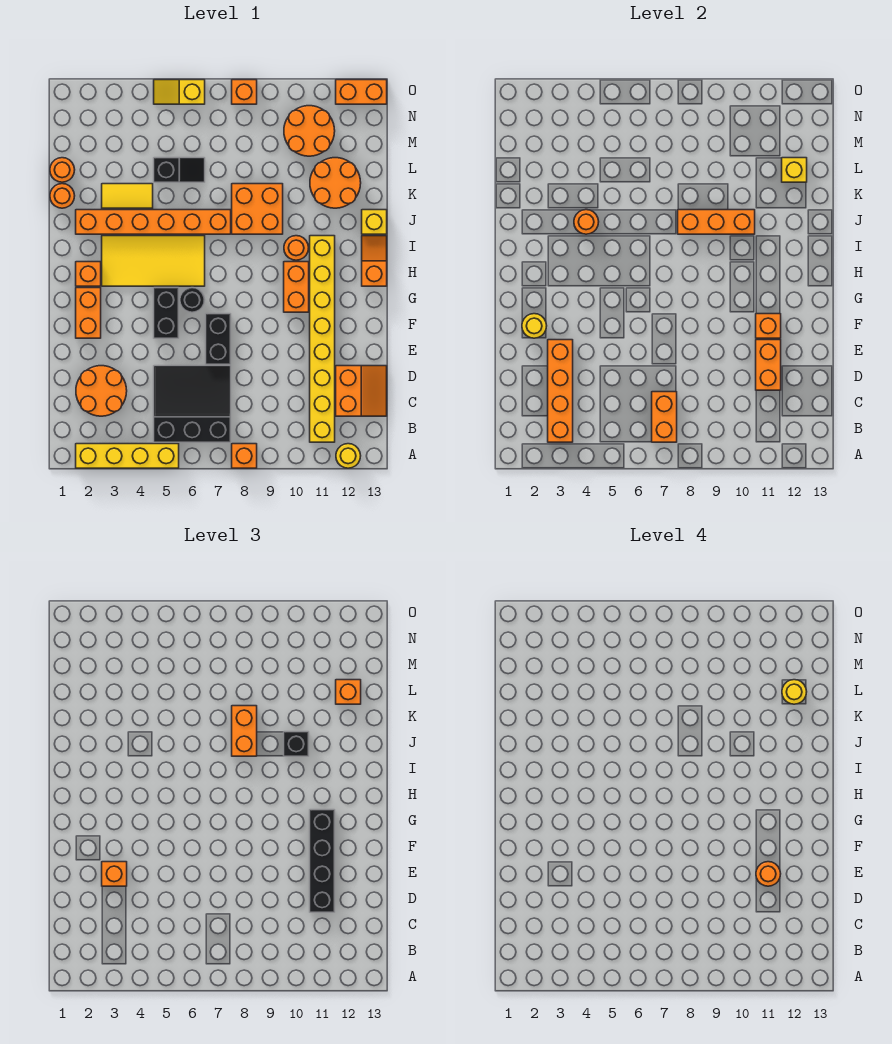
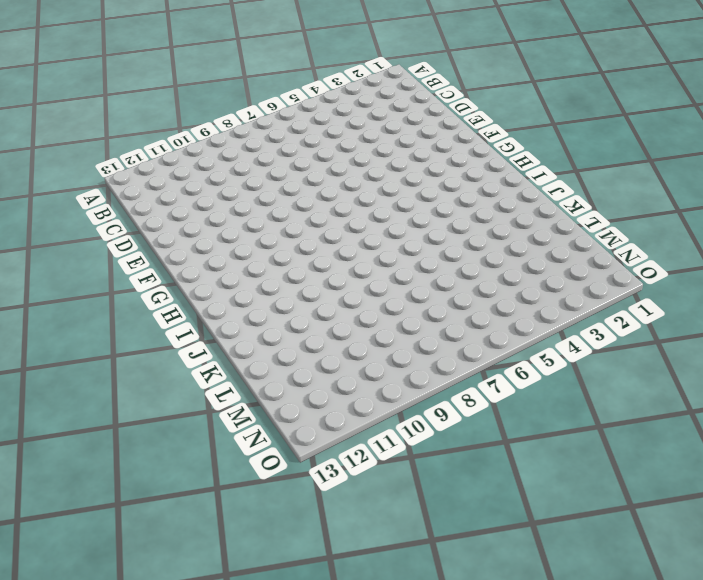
none -> yellow 1x4 brick [76,444,179,468]
none -> orange 1x1 brick [232,444,257,468]
none -> yellow 1x1 round brick [336,444,361,468]
none -> black 3x3 slope [154,366,231,442]

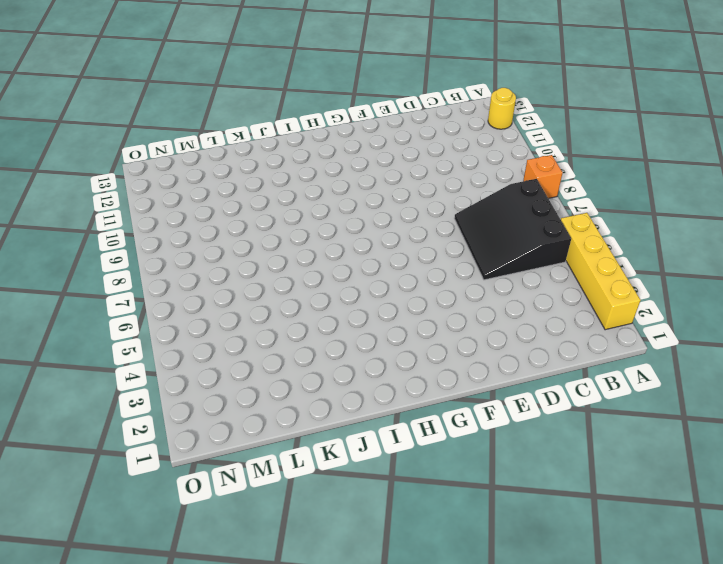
none -> yellow 1x8 brick [310,236,335,442]
none -> orange 2x2 round brick [76,366,127,416]
none -> orange 2x2 slope [336,366,387,416]
none -> black 1x2 brick [206,314,231,364]

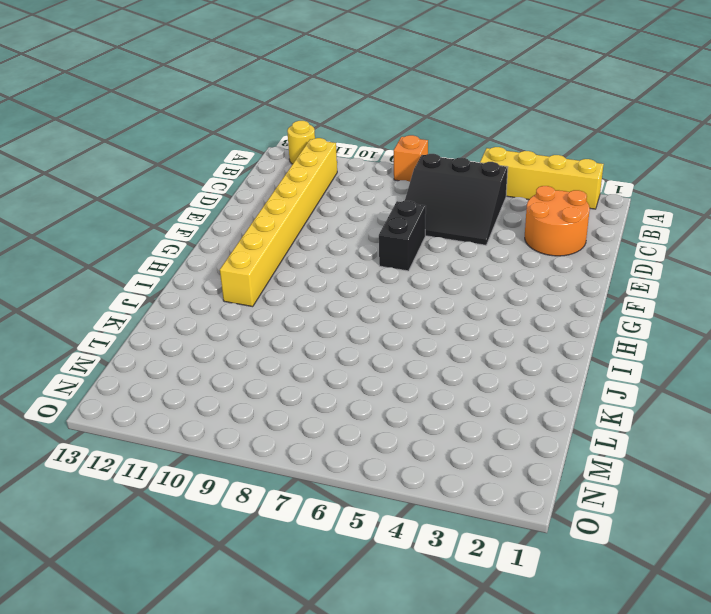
none -> orange 2x2 slope [336,366,387,416]
none -> orange 1x2 brick [76,288,101,338]
none -> black 1x2 brick [154,288,179,338]
none -> black 1x1 round brick [180,288,205,312]

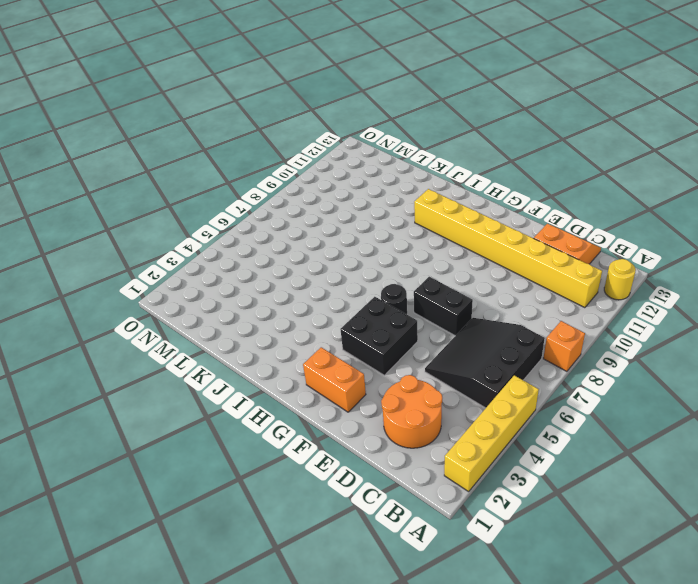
black 2x2 brick [340,297,418,375] -> black 1x2 brick [154,288,179,338]
none -> orange 1x2 brick [284,262,309,312]
none -> orange 1x1 brick [76,262,101,286]
none -> yellow 2x4 tile [102,236,205,286]
none -> orange 1x2 slope [362,236,387,286]

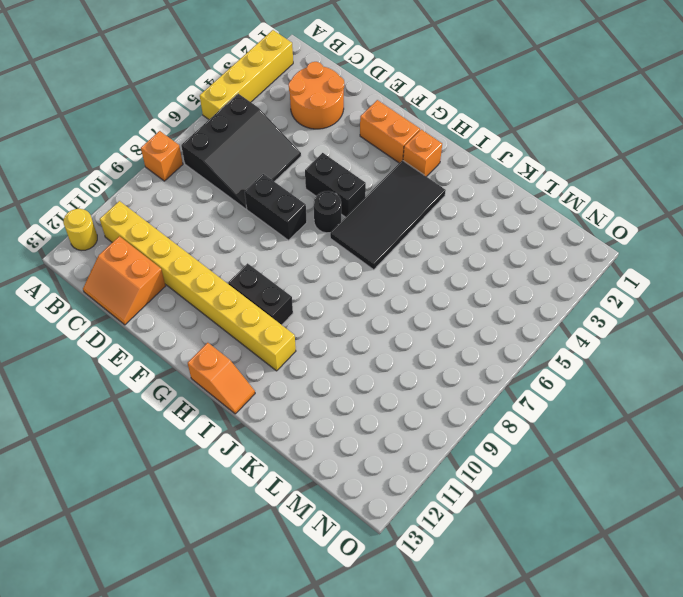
black 1x2 brick [228,263,293,325] -> orange 1x2 brick [284,262,309,312]
black 2x4 tile [330,160,446,270] -> yellow 2x4 tile [102,236,205,286]
none -> orange 1x1 round brick [284,236,309,260]
none -> orange 1x6 brick [76,210,231,234]
none -> orange 2x2 brick [232,184,283,234]
none -> yellow 1x1 brick [362,210,387,234]

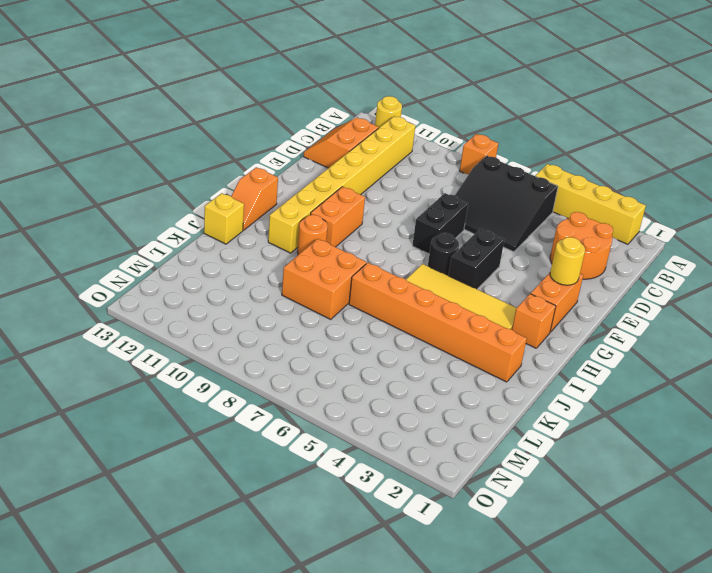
none -> orange 1x1 round brick [50,184,75,208]
none -> yellow 1x2 tile [102,184,153,208]
none -> orange 2x2 round brick [310,158,361,208]
none -> orange 1x1 round brick [50,158,75,182]

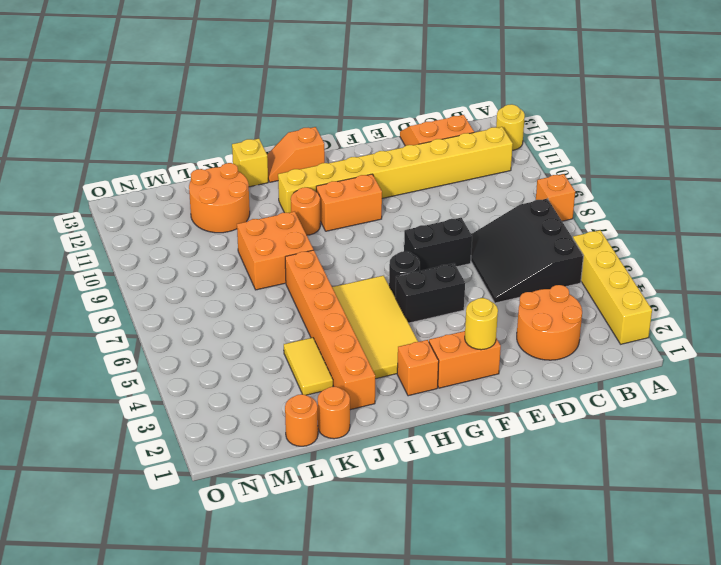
none -> black 1x2 slope [154,158,205,182]
none -> orange 2x2 round brick [284,106,335,156]
none -> yellow 1x2 slope [154,80,205,104]
none -> orange 1x1 brick [232,80,257,104]

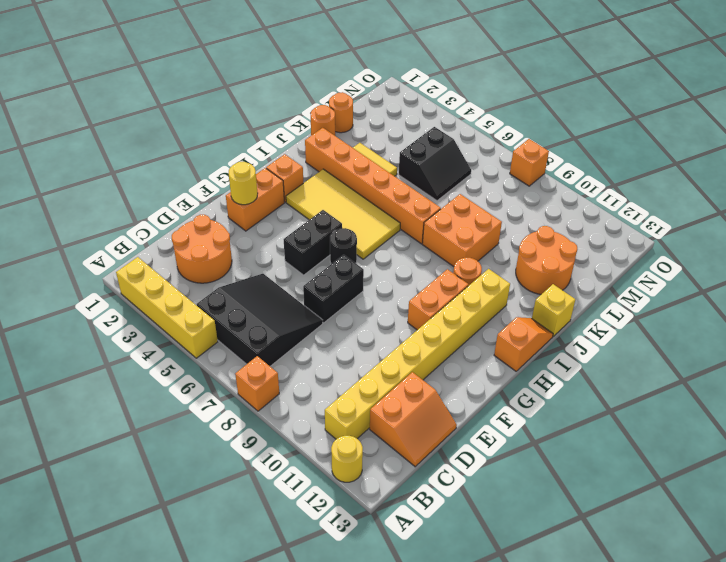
black 2x2 slope [399,127,471,201] -> black 1x2 slope [154,158,205,182]
none -> orange 2x2 round brick [284,106,335,156]
none -> yellow 1x2 slope [154,80,205,104]
none -> orange 1x2 brick [336,80,387,104]
none -> orange 1x4 brick [548,340,573,442]

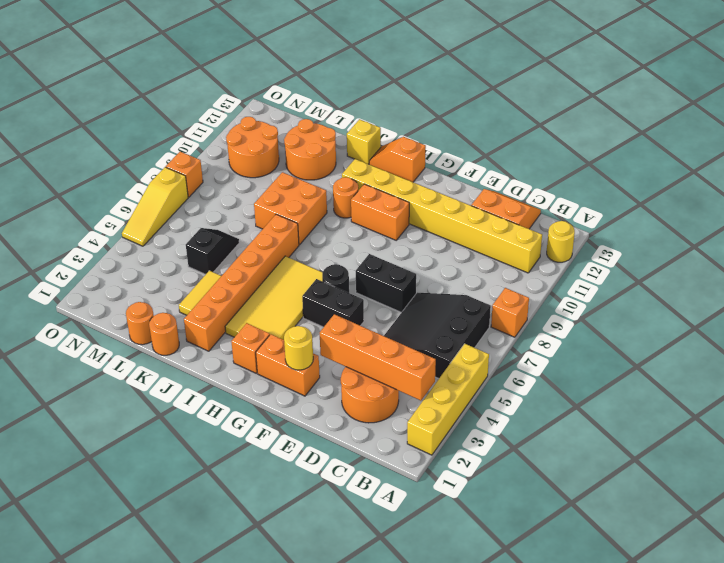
yellow 1x3 slope [122,167,188,246] -> yellow 1x2 slope [154,80,205,104]
none -> orange 1x2 brick [336,80,387,104]
none -> orange 1x2 brick [652,392,677,442]
none -> orange 1x2 brick [756,340,781,390]
none -> orange 1x1 brick [756,314,781,338]

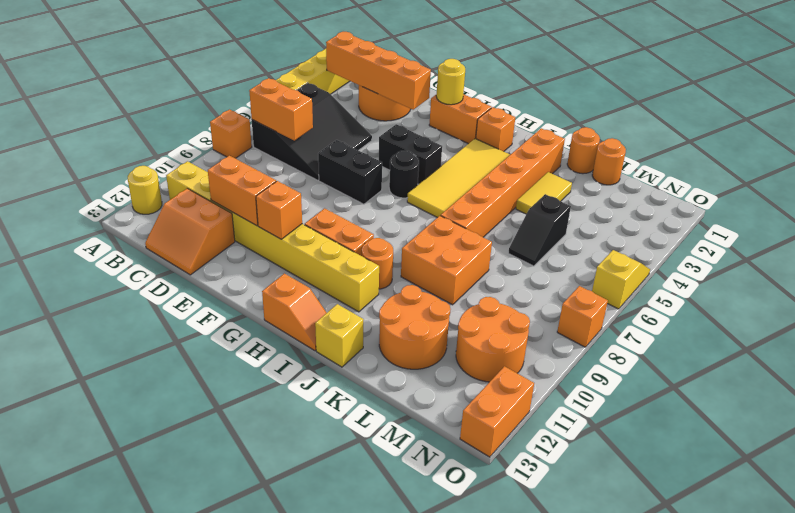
none -> orange 1x1 round brick [574,210,599,234]
none -> orange 1x3 brick [678,210,755,234]
none -> yellow 1x1 brick [782,158,807,182]
none -> black 1x4 brick [310,810,335,912]

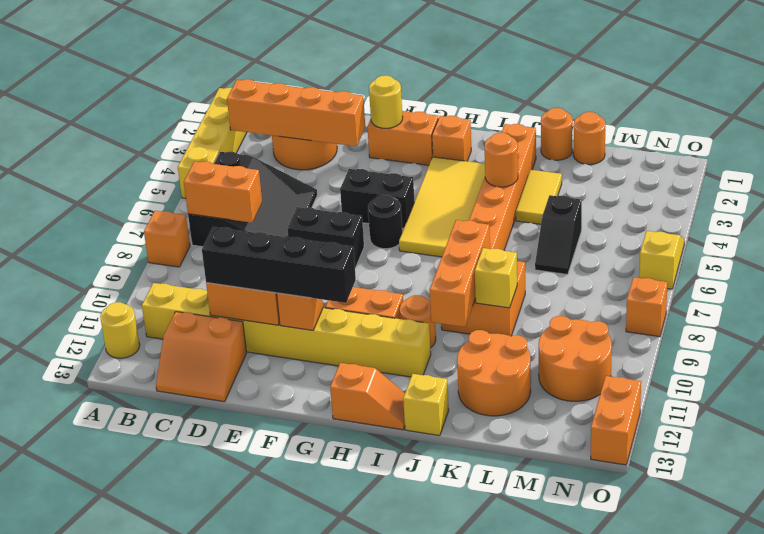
yellow 1x1 brick [475,248,517,308] -> yellow 1x1 brick moved to [782,158,807,182]
none -> orange 1x1 brick [102,862,127,886]
none -> orange 1x2 brick [232,706,257,756]
none -> black 1x1 brick [284,732,309,756]
none -> orange 1x1 brick [336,680,361,704]

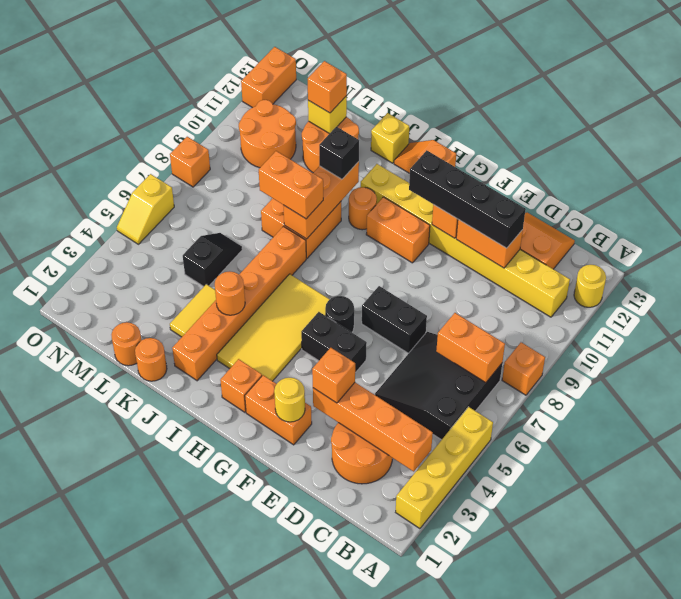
none -> orange 1x1 round brick [756,862,781,886]
none -> yellow 1x1 round brick [782,680,807,704]

